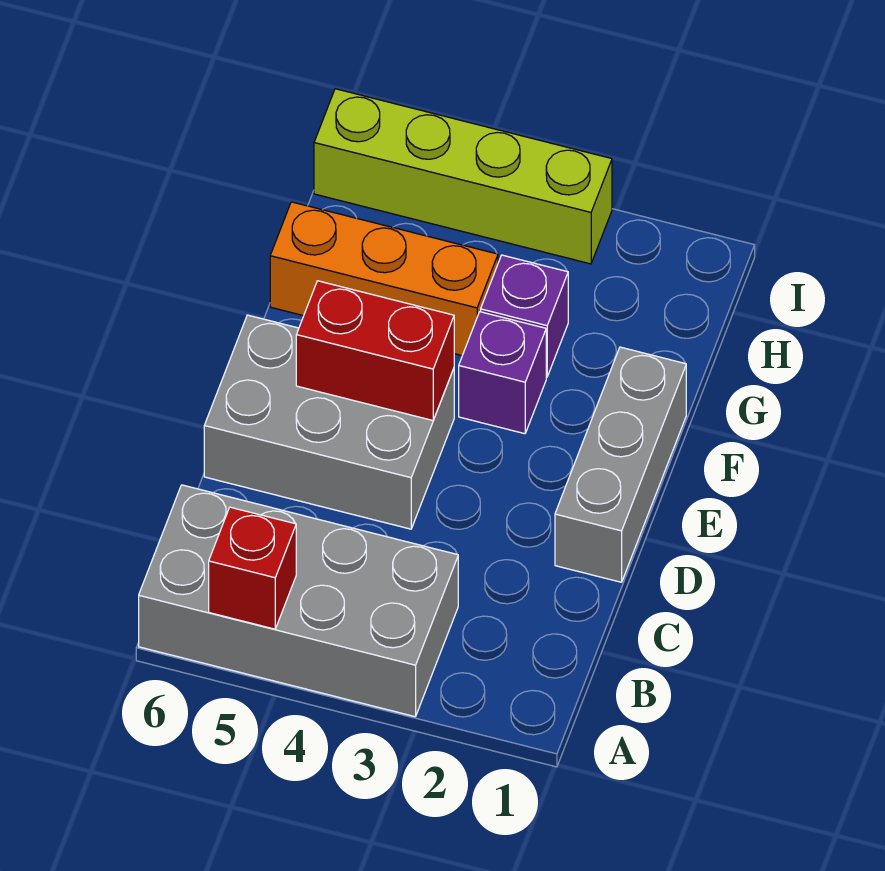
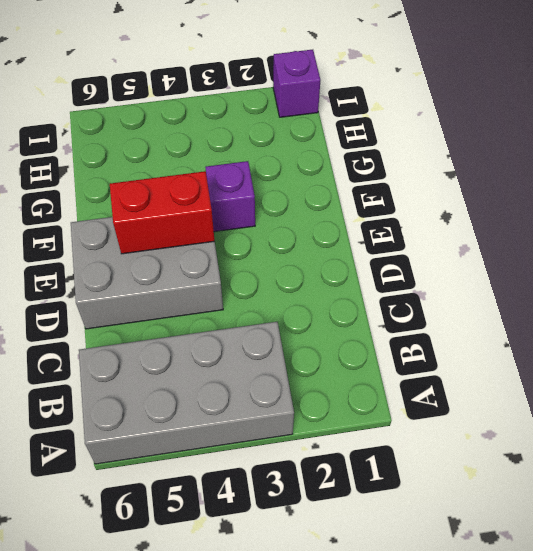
purple 1x1 brick [273,50,320,117] -> purple 1x1 brick moved to [481,255,568,377]
none -> grey 1x3 brick [555,347,686,582]
none -> orange 1x3 brick [270,202,498,356]

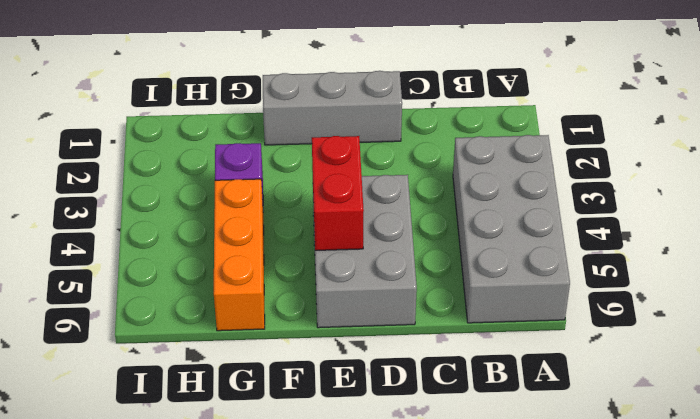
none -> purple 1x1 brick [459,312,546,434]
none -> lime 1x4 brick [314,89,612,264]

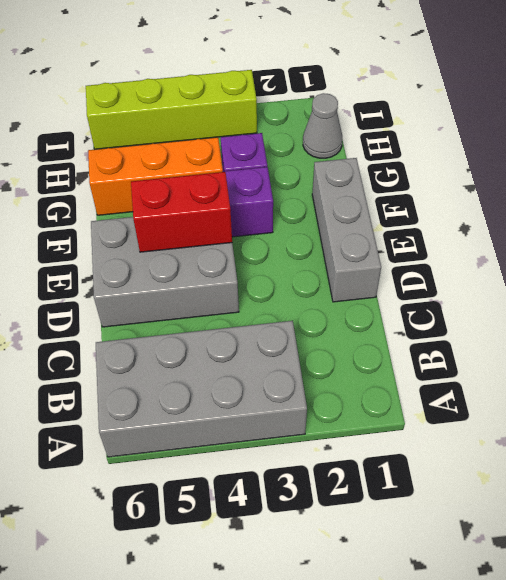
grey 1x1 cone [303,93,342,158] -> none
none -> red 1x1 brick [209,507,296,629]

